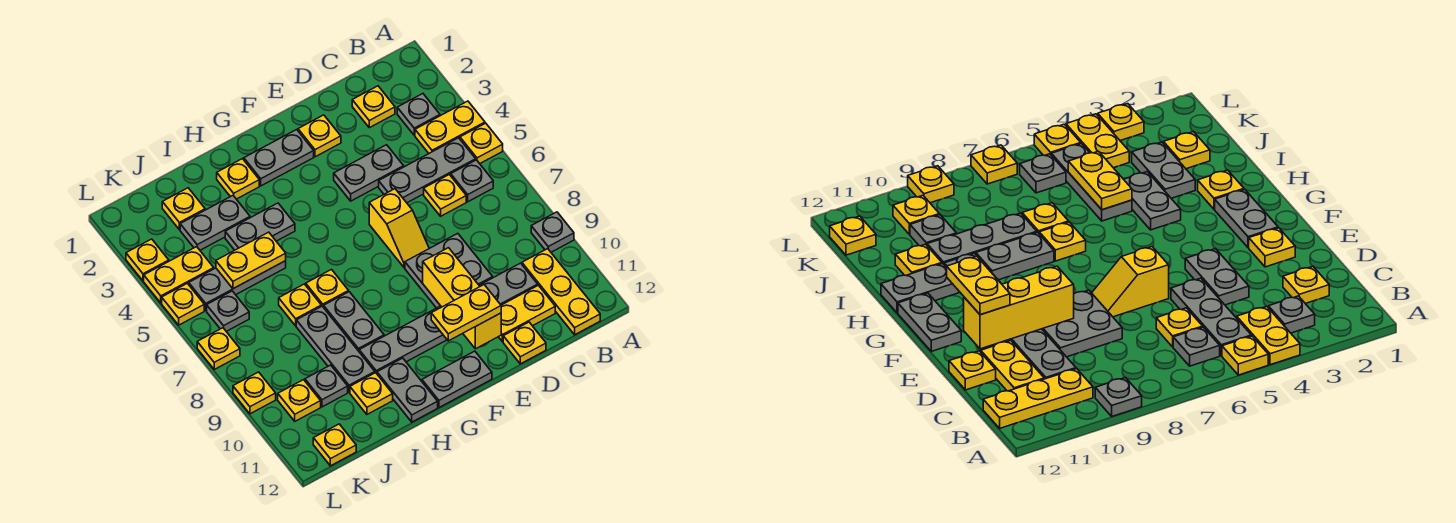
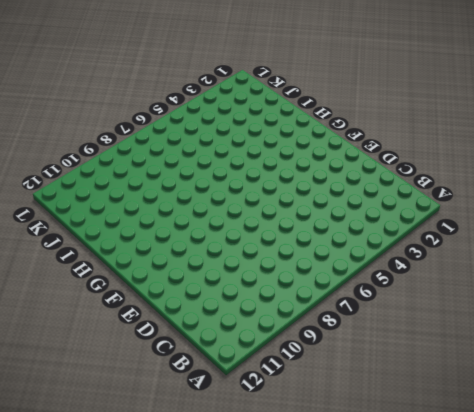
none -> yellow 1x2 plate [415,101,485,153]
none -> yellow 1x1 plate [460,123,503,164]
none -> grey 1x1 plate [531,212,574,252]
none -> grey 1x1 plate [397,94,440,135]

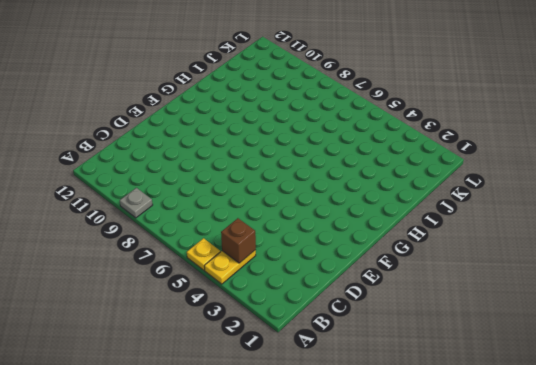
brown 1x1 brick [221,218,256,263] -> none
none -> grey 1x1 plate [397,94,440,135]
none -> grey 1x3 plate [379,138,476,203]
none -> grey 1x1 plate [451,160,493,202]
none -> yellow 1x3 plate [522,249,600,335]

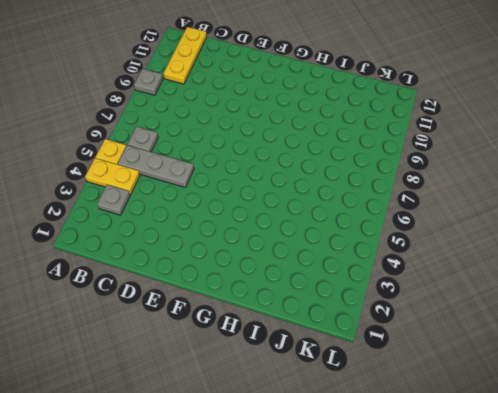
none -> yellow 1x1 plate [352,86,395,128]
none -> yellow 1x1 plate [424,175,466,216]
none -> grey 1x6 plate [359,263,538,374]
none -> yellow 1x2 plate [499,285,555,342]

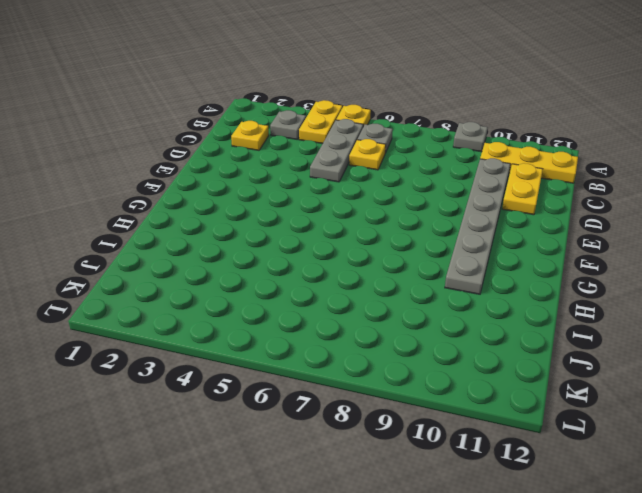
none -> grey 1x2 plate [334,145,404,201]
none -> grey 2x2 plate [405,233,493,308]
none -> yellow 1x1 plate [503,322,546,364]
none -> yellow 1x1 plate [298,115,341,157]

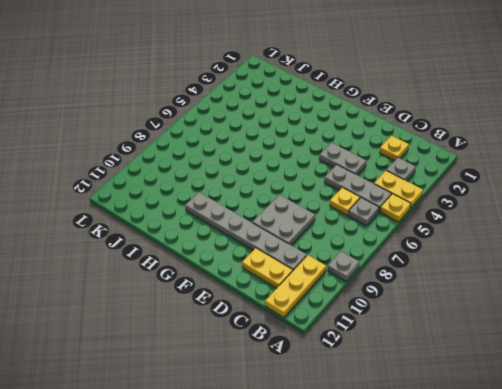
none -> yellow 1x1 plate [503,322,546,364]
none -> yellow 1x1 plate [298,115,341,157]
none -> yellow 1x2 slope [369,189,429,268]
none -> grey 1x2 plate [244,130,314,186]

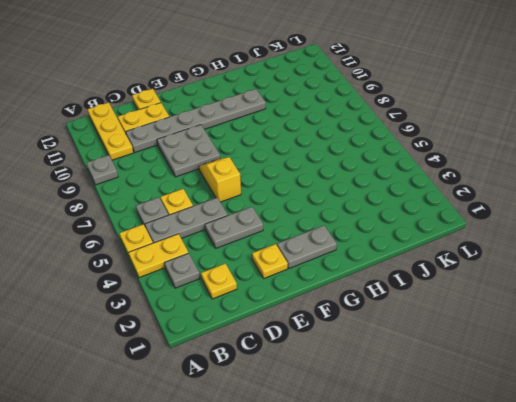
none -> grey 1x2 plate [422,351,492,408]
none -> yellow 1x1 plate [217,159,259,199]
none -> grey 1x2 plate [225,203,295,250]
none -> yellow 1x1 plate [306,270,349,307]

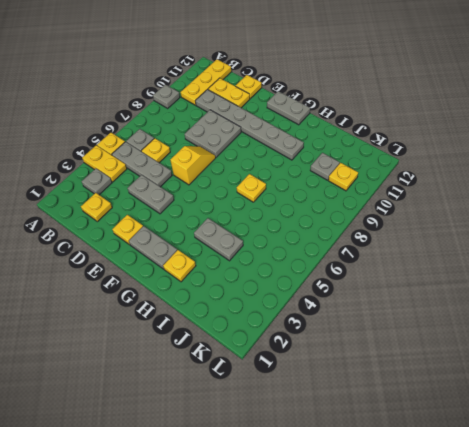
none -> grey 1x2 plate [324,292,384,351]
none -> grey 1x2 plate [377,358,438,422]
none -> grey 1x2 plate [180,196,250,250]
none -> grey 1x3 plate [189,261,286,310]

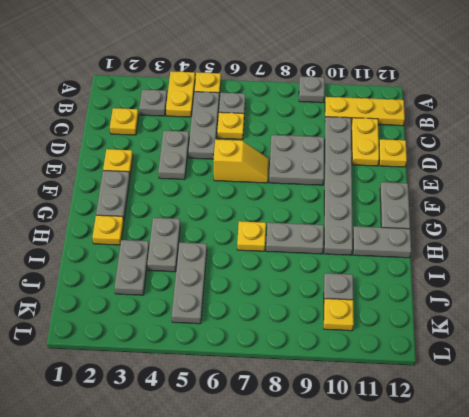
none -> yellow 1x1 plate [279,284,321,326]
none -> grey 1x3 plate [296,306,375,392]
none -> yellow 1x1 plate [350,373,393,414]
none -> yellow 1x1 plate [162,188,205,230]

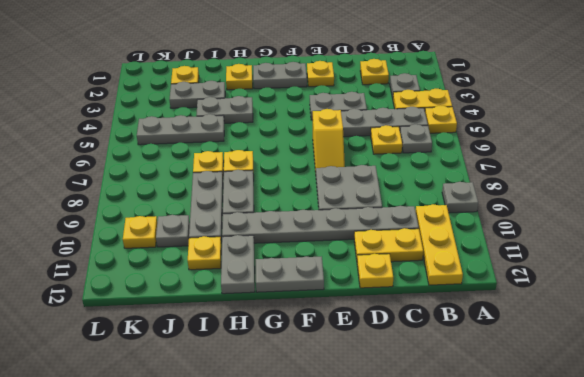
none -> yellow 1x2 plate [144,247,214,303]
none -> grey 1x1 plate [207,291,249,331]
none -> yellow 1x1 plate [313,424,356,466]
none -> yellow 1x1 plate [126,239,169,281]

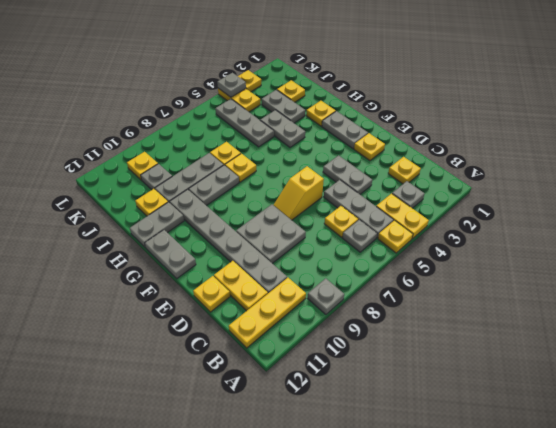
grey 1x1 plate [217,73,246,97] -> grey 1x1 plate moved to [207,291,249,331]
none -> yellow 1x1 plate [313,424,356,466]
none -> yellow 1x1 plate [162,283,204,325]
none -> yellow 1x1 plate [197,328,240,369]
none -> yellow 1x1 plate [233,372,276,414]

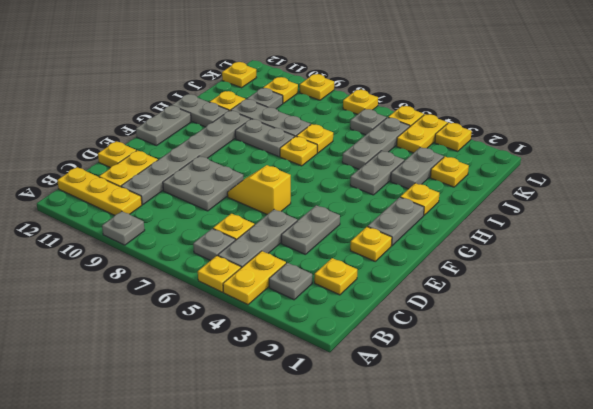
none -> yellow 1x3 brick [423,248,501,349]
none -> yellow 1x2 plate [216,232,286,289]
none -> yellow 1x2 plate [431,285,501,341]

